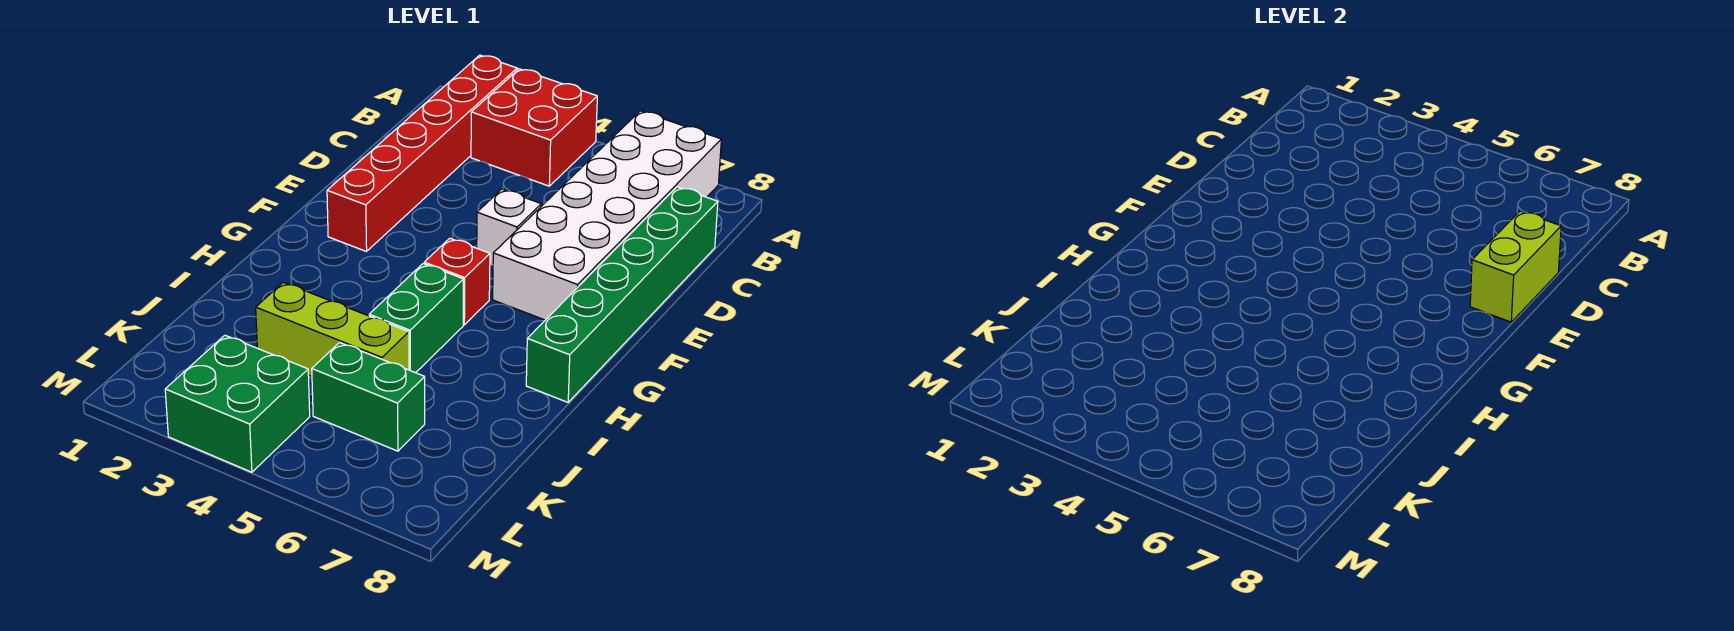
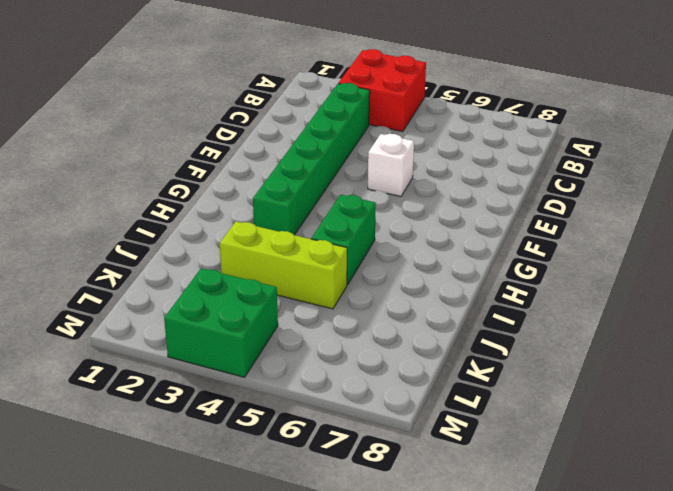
green 1x6 brick [253,83,370,235] -> green 1x6 brick moved to [526,187,718,402]
none -> red 1x6 brick [327,55,517,251]
none -> white 2x6 brick [493,111,721,320]

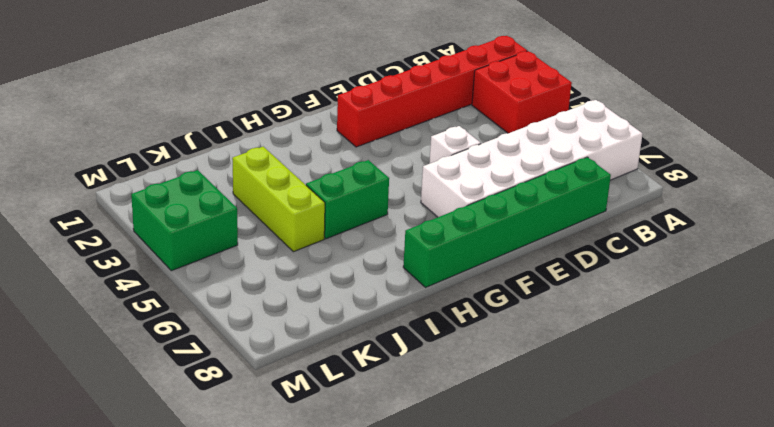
none -> red 1x1 brick [424,238,490,325]
none -> green 1x2 brick [312,343,425,451]

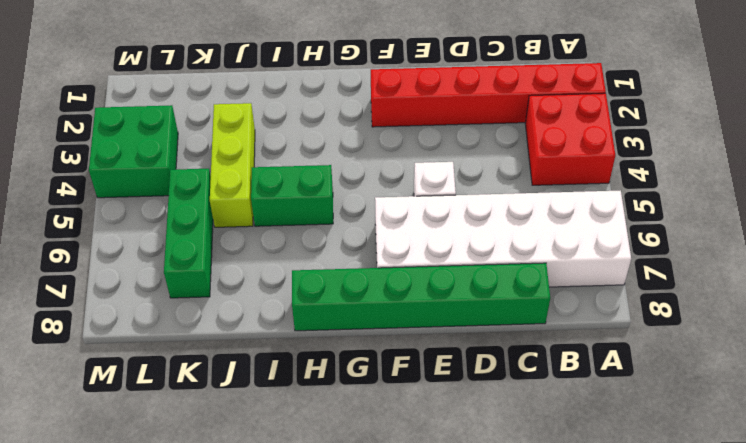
green 1x3 brick [164,169,213,298] -> green 1x2 brick [312,343,425,451]
none -> red 1x1 brick [424,238,490,325]
none -> lime 1x2 brick [1470,211,1561,322]

